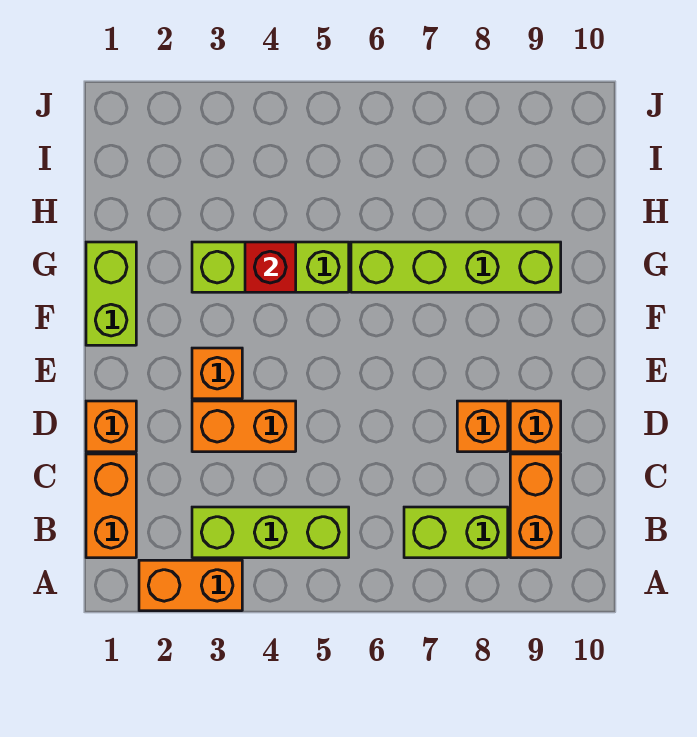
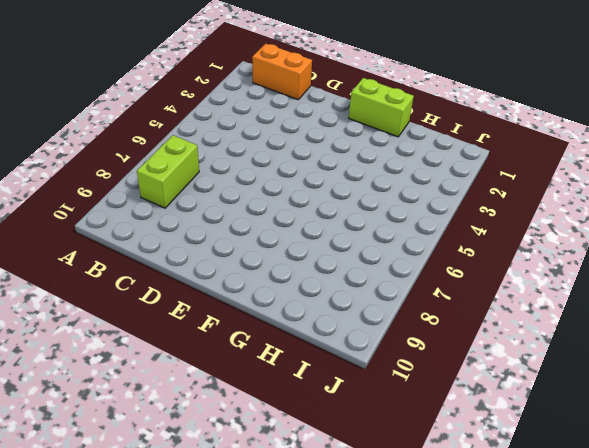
none -> orange 1x2 brick [139,560,242,611]
none -> lime 1x3 brick [192,507,349,558]
none -> orange 1x2 brick [510,454,561,558]

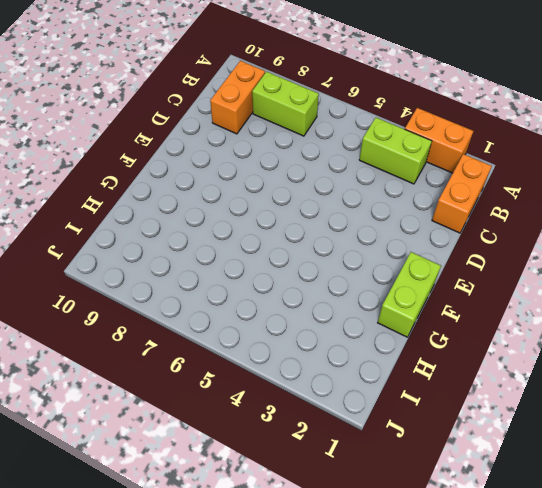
lime 1x2 brick [359,118,432,184] -> lime 1x3 brick [192,507,349,558]
none -> orange 1x1 brick [86,401,136,452]
none -> orange 1x2 brick [192,401,296,452]
none -> orange 1x1 brick [457,401,508,452]

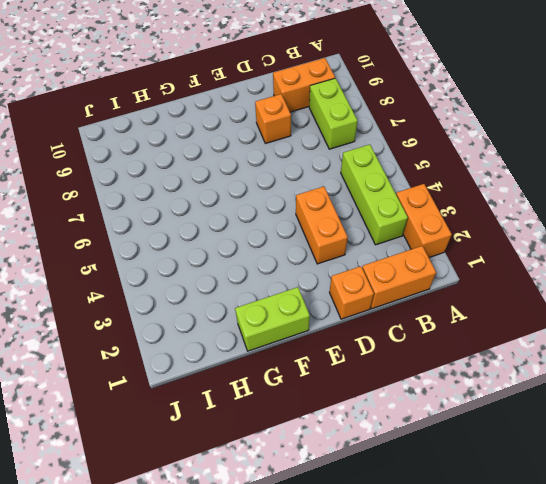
none -> orange 1x1 brick [510,401,561,452]
none -> orange 1x1 brick [192,348,242,399]
none -> lime 1x3 brick [192,242,349,292]

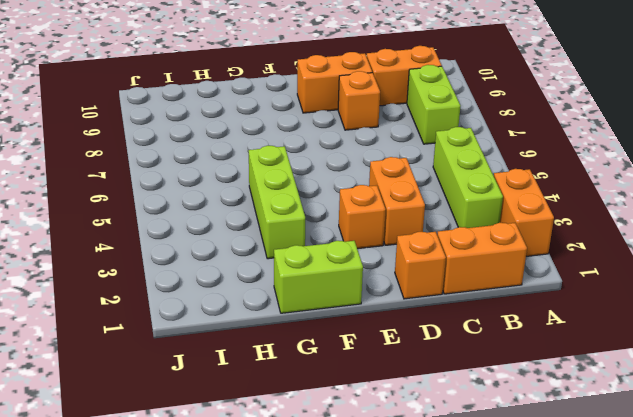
orange 1x2 brick [297,52,372,113] -> orange 1x1 brick [510,401,561,452]
none -> lime 1x4 brick [351,242,561,292]
none -> red 1x1 brick [245,242,296,292]

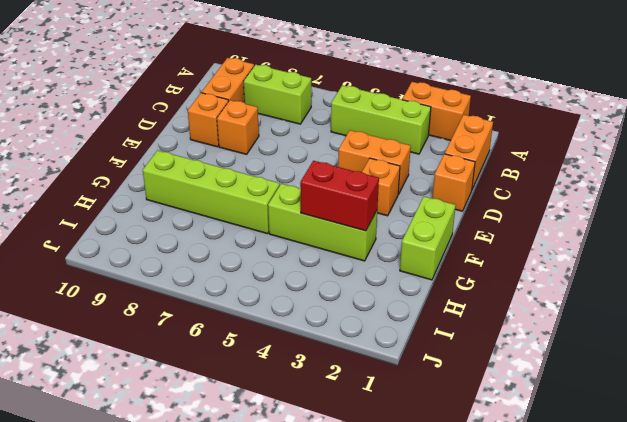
red 1x2 brick [300,161,379,231] -> red 1x1 brick [245,242,296,292]

